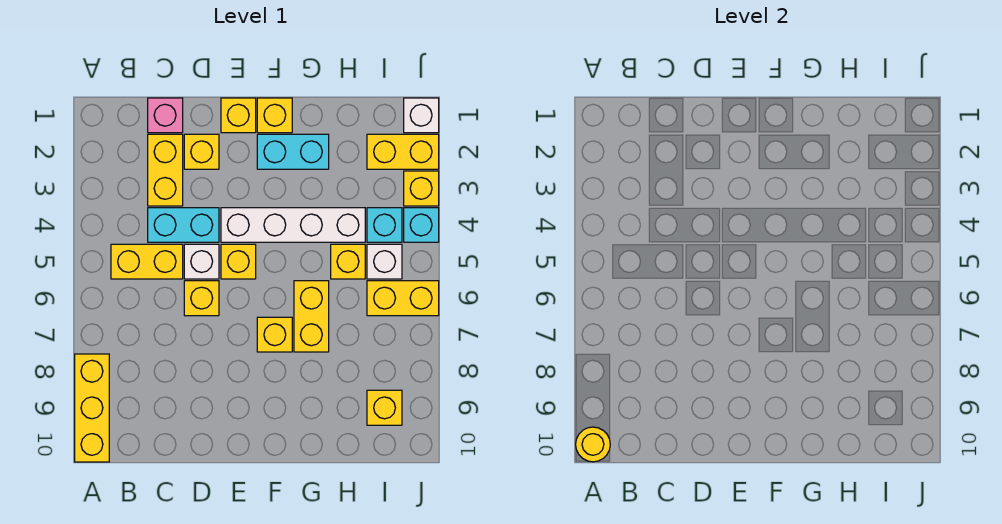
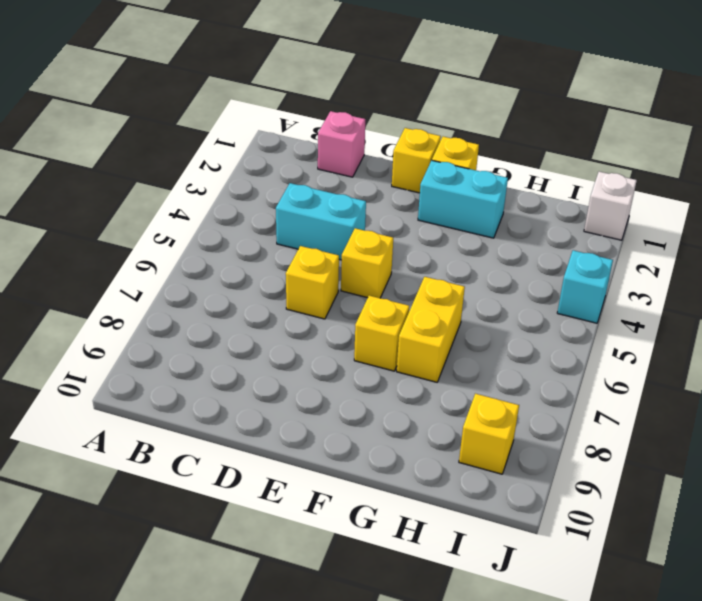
none -> yellow 1x3 brick [75,354,109,462]
none -> yellow 1x2 brick [111,244,183,279]
none -> yellow 1x2 brick [148,134,183,206]

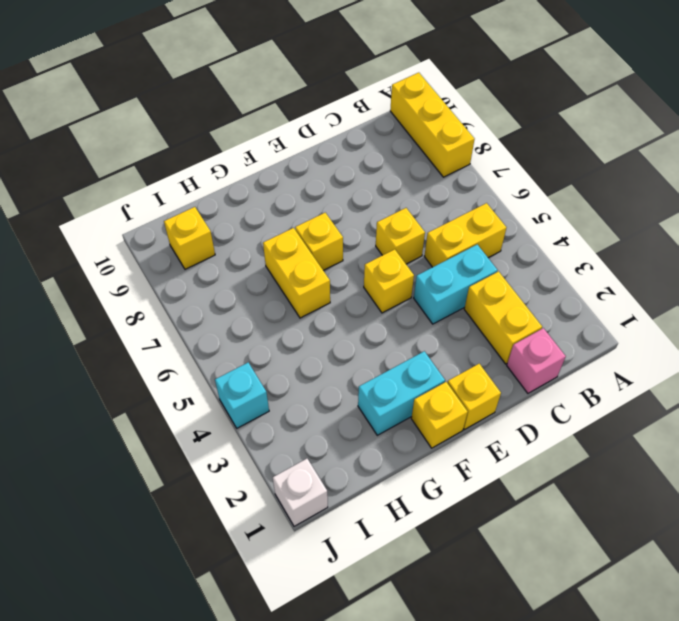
none -> yellow 1x1 brick [184,134,219,169]
none -> white 1x1 brick [184,244,219,279]
none -> white 1x4 brick [221,208,365,242]

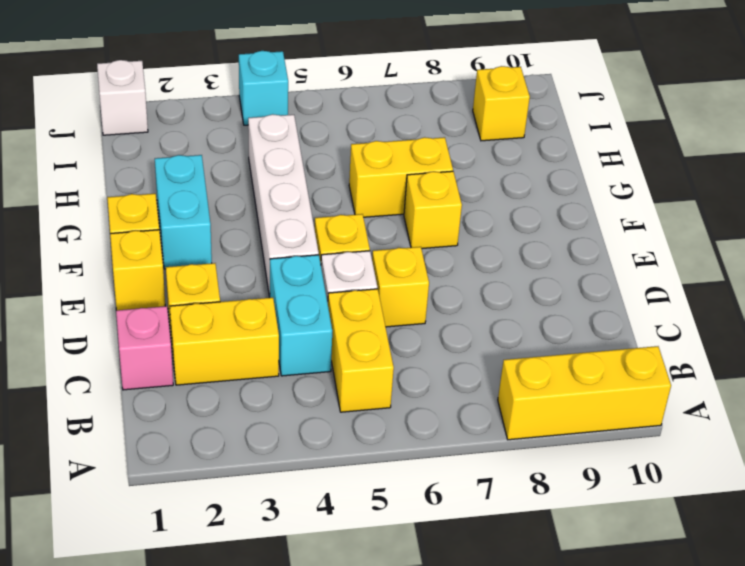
none -> yellow 1x1 brick [331,244,365,279]
none -> yellow 1x2 brick [367,134,439,169]
none -> cyan 1x1 brick [367,208,402,242]

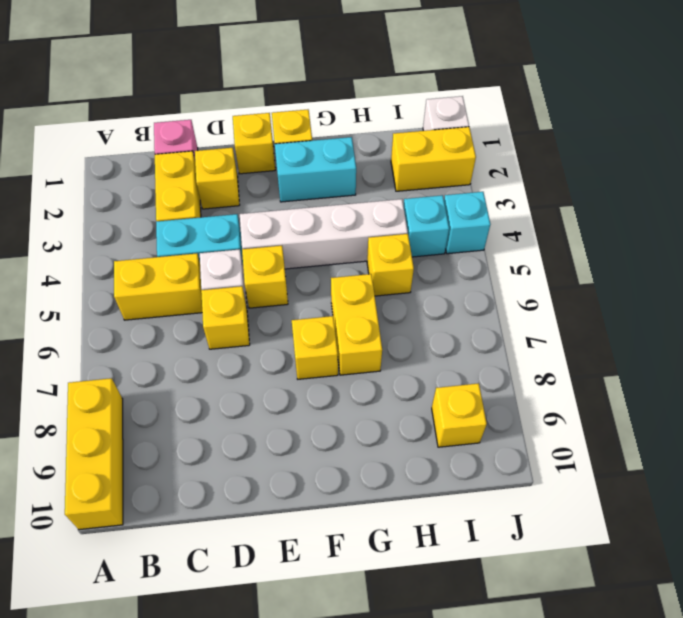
none -> white 1x1 brick [367,244,402,279]
none -> yellow 1x2 brick [367,281,439,316]
none -> yellow 1x1 brick [404,171,439,206]

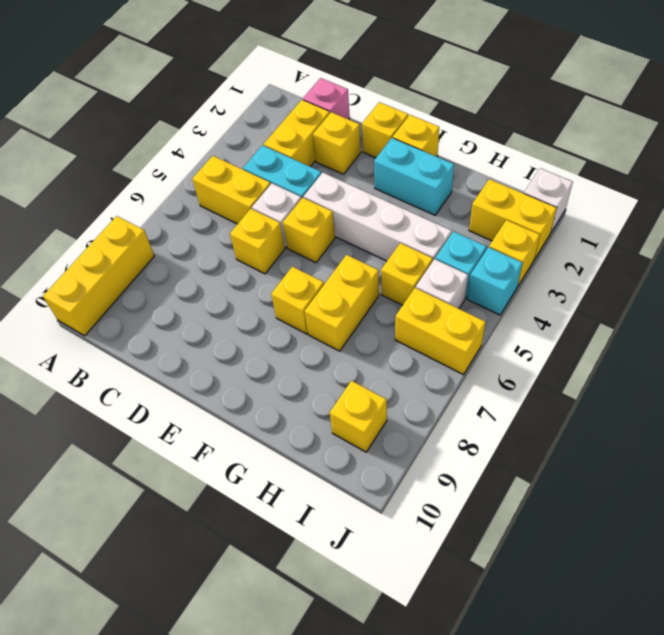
none -> yellow 1x1 round brick [576,427,610,462]

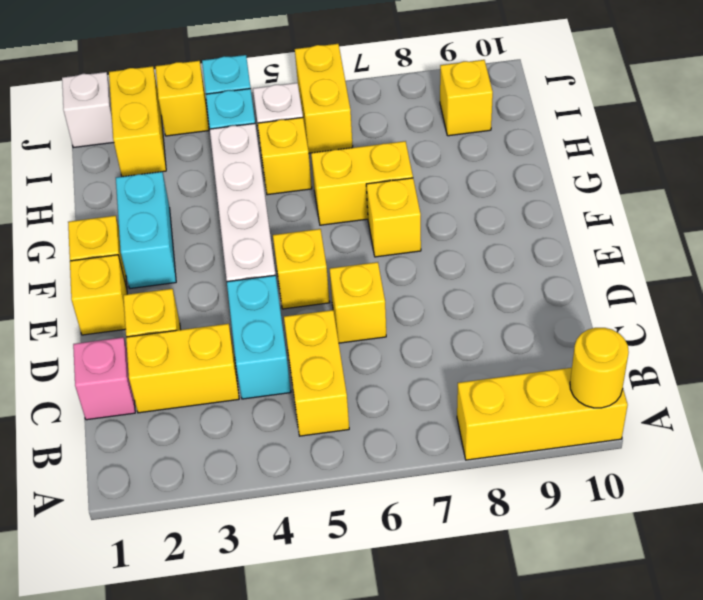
none -> white 1x1 brick [184,244,219,279]

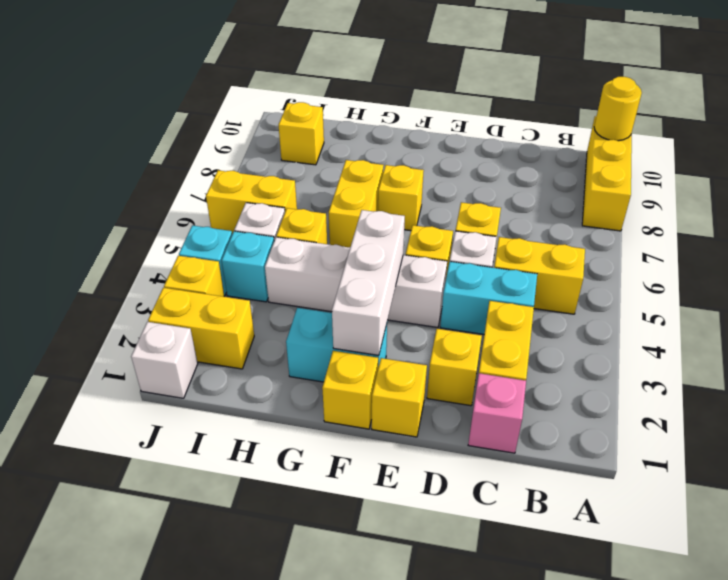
white 1x3 brick [332,210,405,355] -> none

